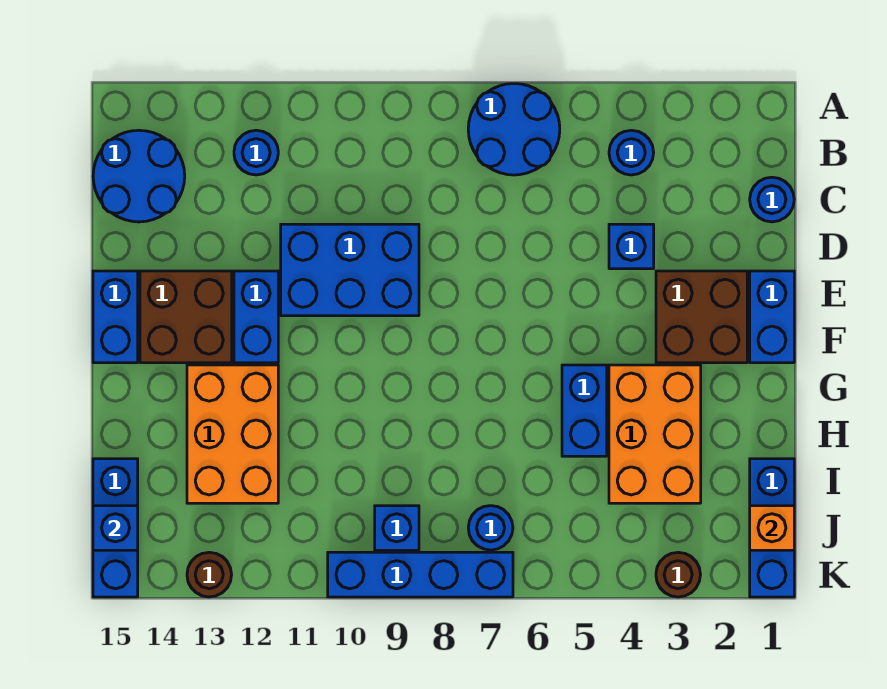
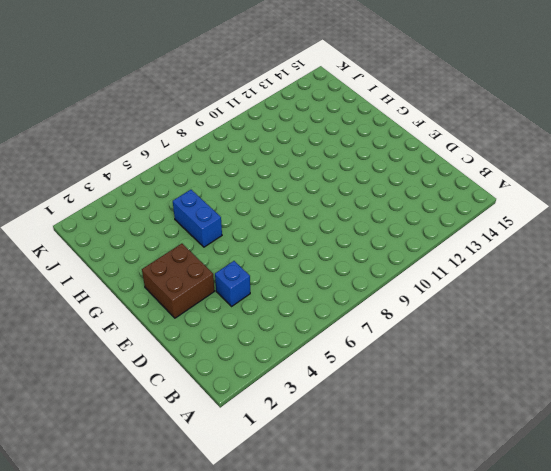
none -> blue 2x2 round brick [468,84,560,175]
none -> blue 1x1 round brick [609,130,654,175]
none -> blue 1x1 round brick [234,130,278,175]

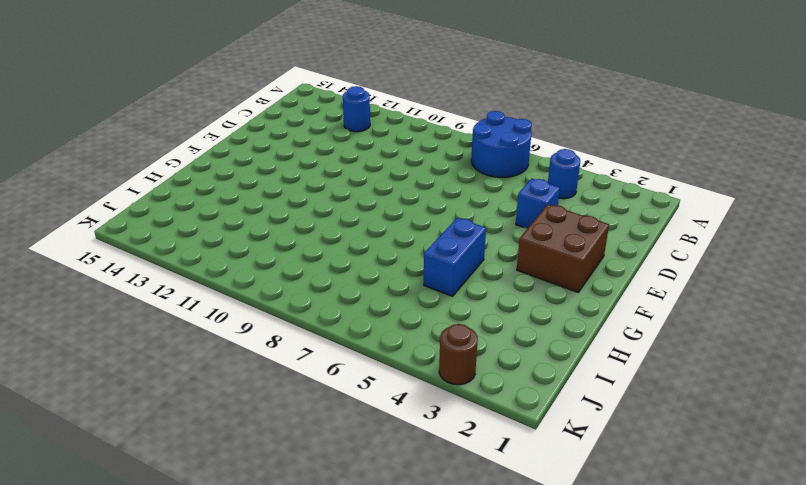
none -> blue 2x2 round brick [93,130,185,222]
none -> blue 1x1 round brick [750,177,794,222]
none -> blue 2x3 brick [281,224,419,316]

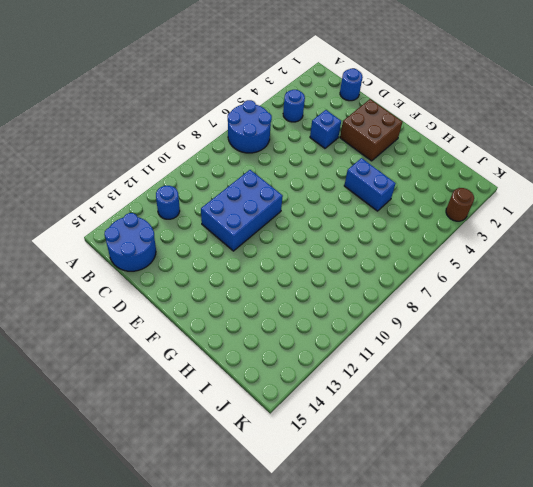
none -> blue 1x2 brick [750,271,794,363]
none -> blue 1x2 brick [234,271,278,363]
none -> brown 2x2 brick [140,271,232,363]

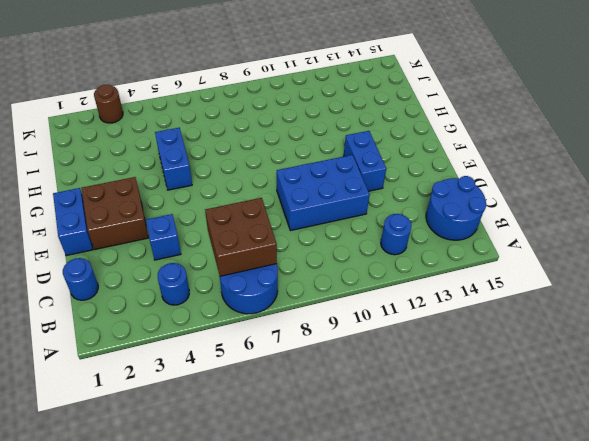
brown 2x2 brick [205,198,277,276] -> brown 2x2 brick moved to [140,271,232,363]
none -> blue 1x2 brick [93,271,138,363]
none -> orange 2x3 brick [609,365,701,503]
none -> orange 2x3 brick [187,365,278,503]

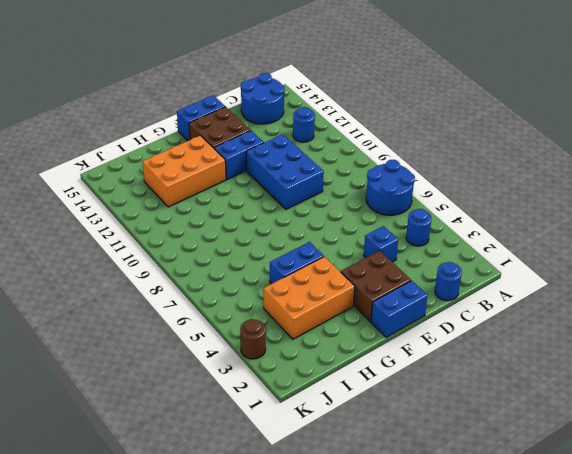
none -> blue 1x3 brick [750,459,794,597]
none -> blue 1x3 brick [93,459,138,597]
none -> blue 1x1 round brick [468,506,513,550]

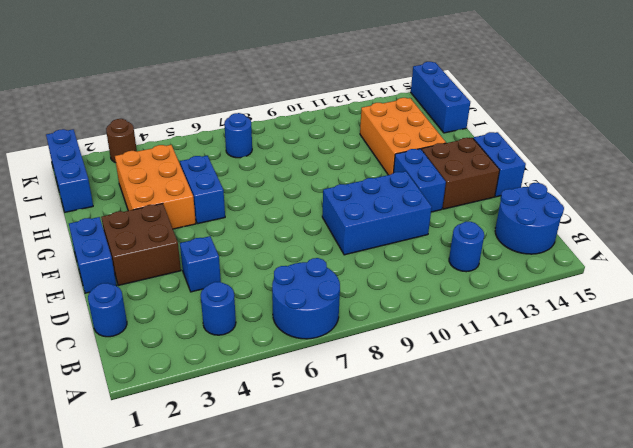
none -> blue 1x1 brick [375,506,419,550]
none -> blue 1x4 brick [328,552,513,597]
none -> brown 1x1 round brick [187,552,232,597]

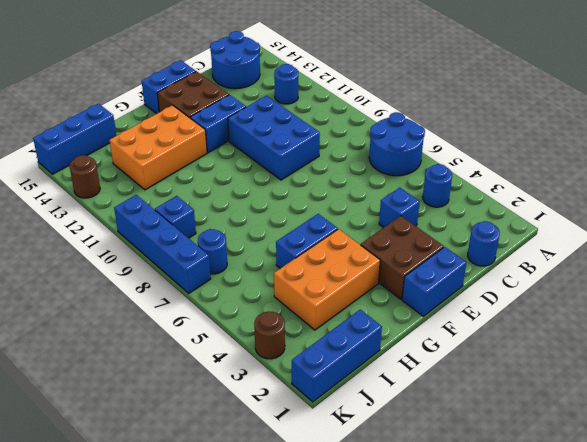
none -> orange 1x1 brick [750,506,794,550]
none -> blue 1x1 brick [93,506,138,550]

